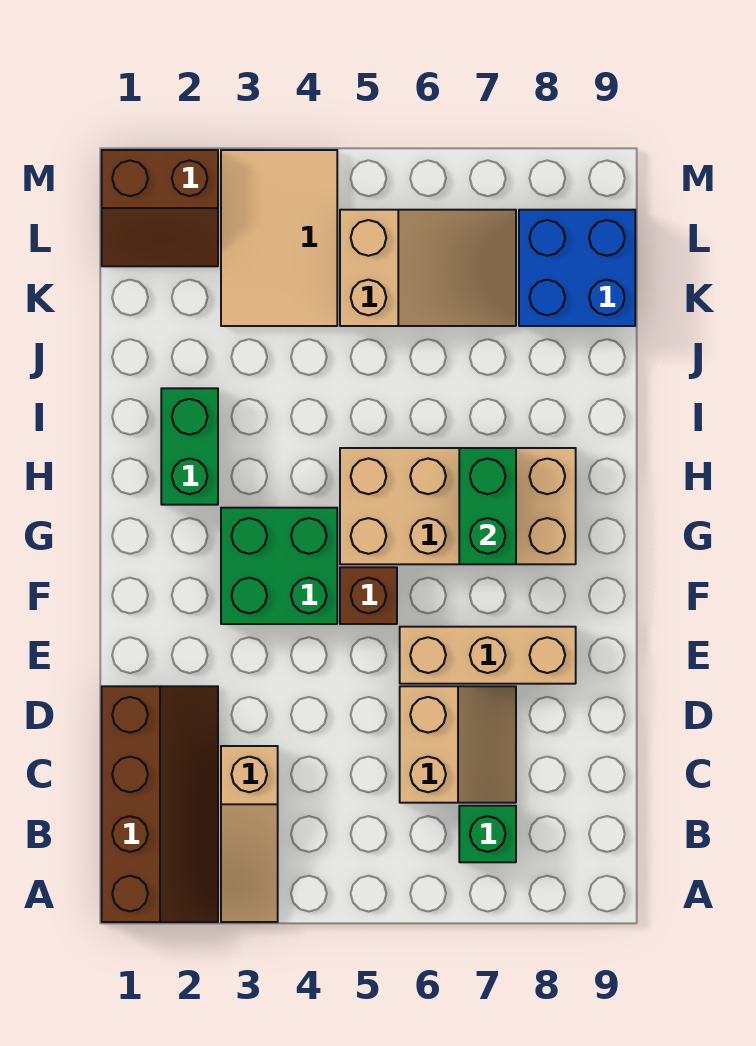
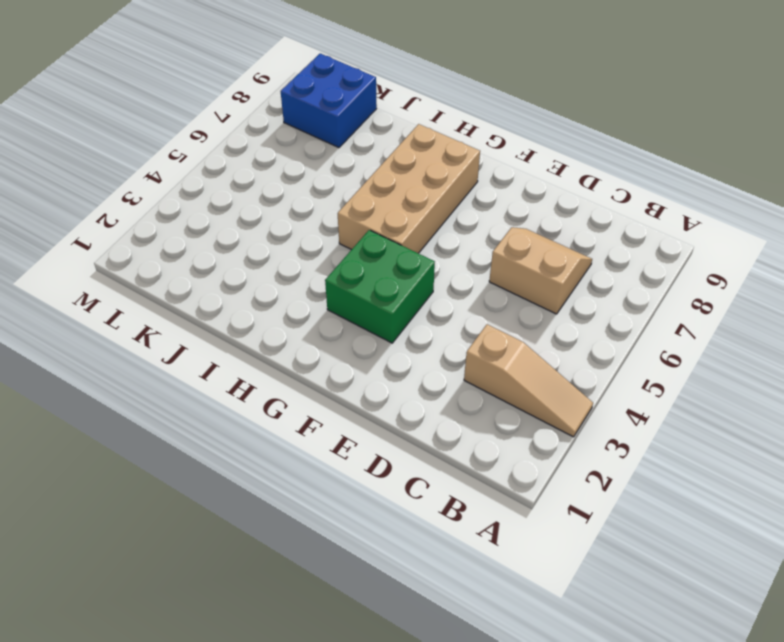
none -> brown 2x4 slope [102,686,218,922]
none -> green 1x1 brick [459,806,516,862]
none -> tan 1x3 brick [400,627,576,684]

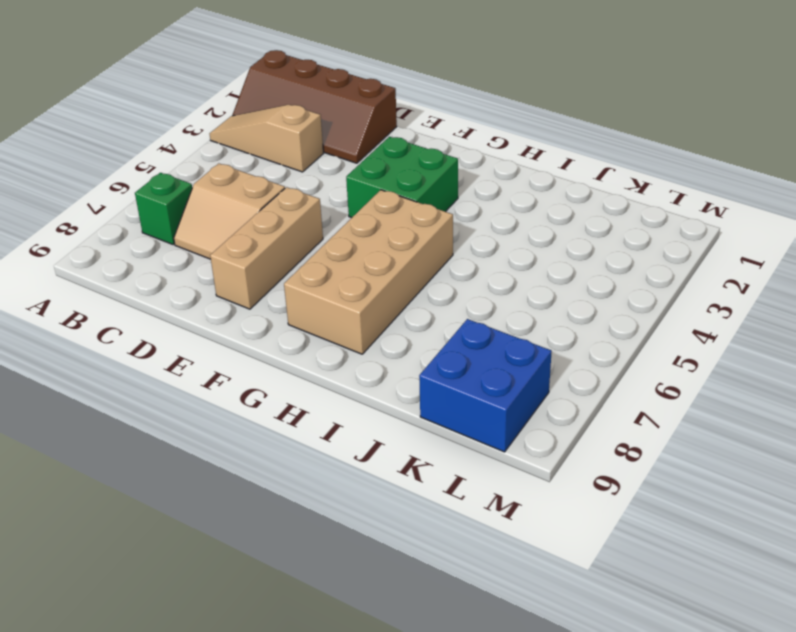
none -> brown 1x1 brick [340,567,397,624]
none -> green 1x2 brick [161,388,218,505]
none -> tan 2x3 tile [221,150,337,326]

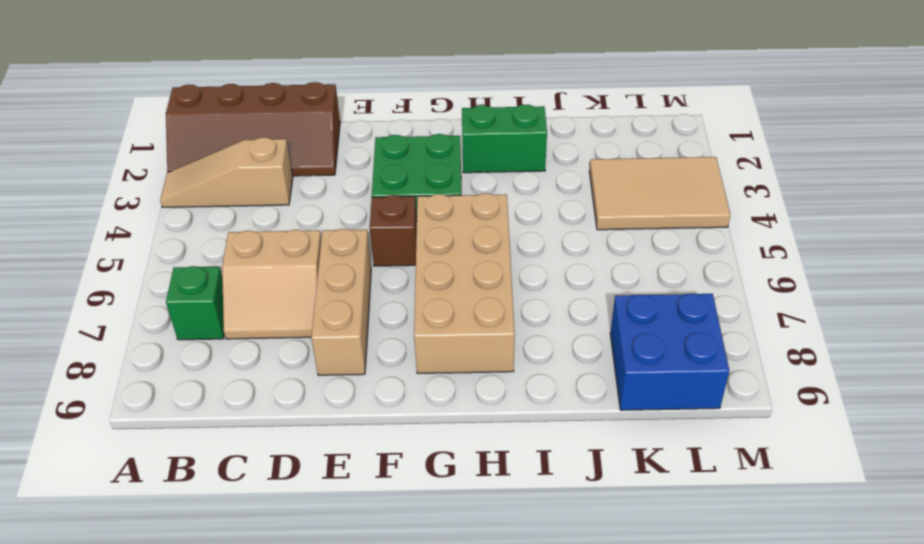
none -> tan 2x3 slope [340,210,516,326]
none -> brown 2x2 slope [102,150,218,266]
none -> green 1x2 brick [459,448,516,564]

